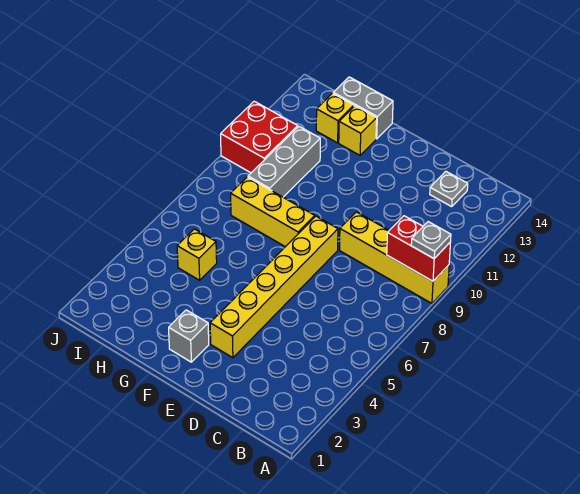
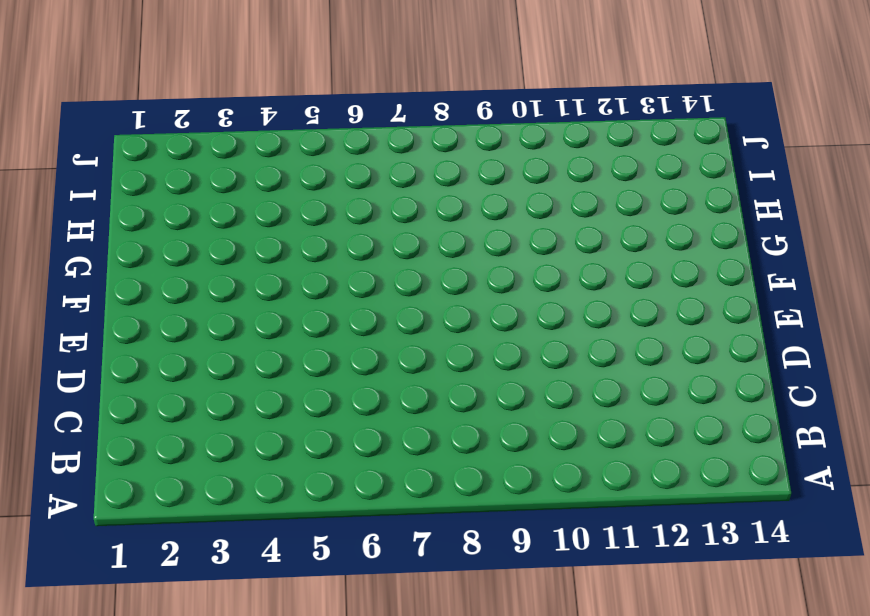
none -> yellow 1x4 brick [340,212,449,303]
none -> grey 1x1 plate [430,171,468,207]
none -> yellow 1x6 brick [210,216,338,358]

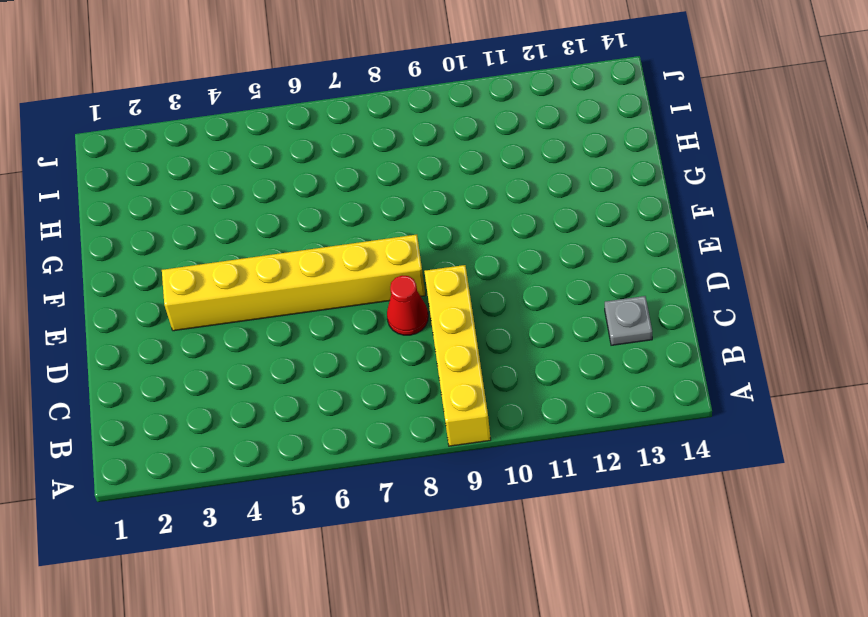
red 1x1 cone [387,275,428,335] -> none
none -> grey 1x1 brick [169,310,209,362]
none -> yellow 1x3 brick [231,177,315,247]
none -> yellow 1x1 brick [339,106,377,155]

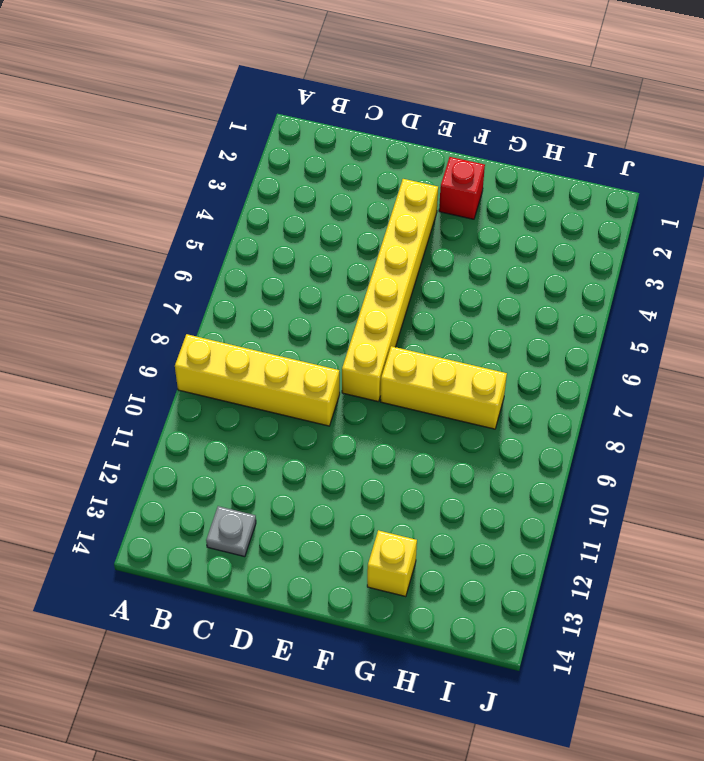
red 1x1 brick [439,157,485,219] -> grey 1x1 brick [169,310,209,362]
none -> grey 1x2 brick [333,77,393,139]
none -> yellow 1x1 brick [177,229,217,280]
none -> grey 1x3 brick [248,127,320,197]

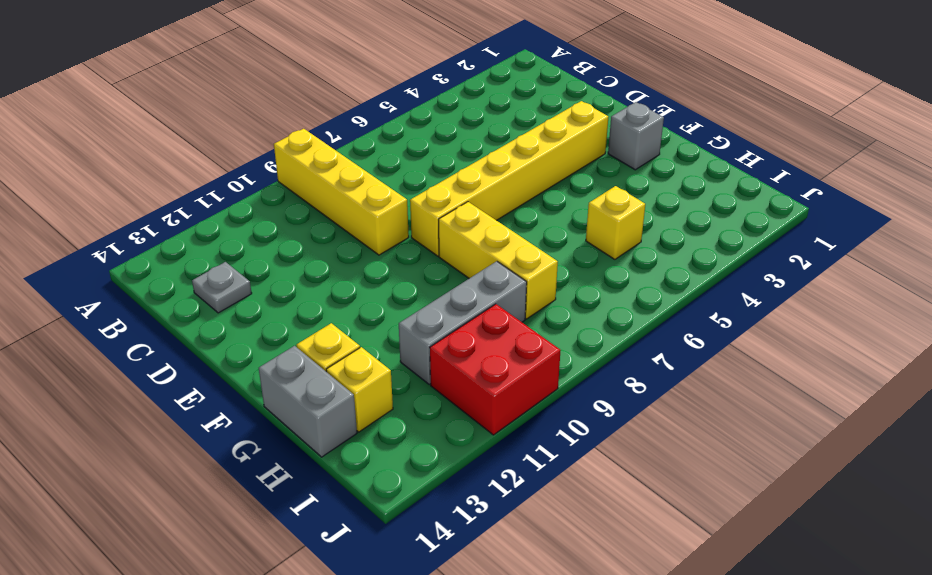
none -> red 1x2 brick [387,216,450,281]
none -> grey 1x1 plate [411,222,451,259]

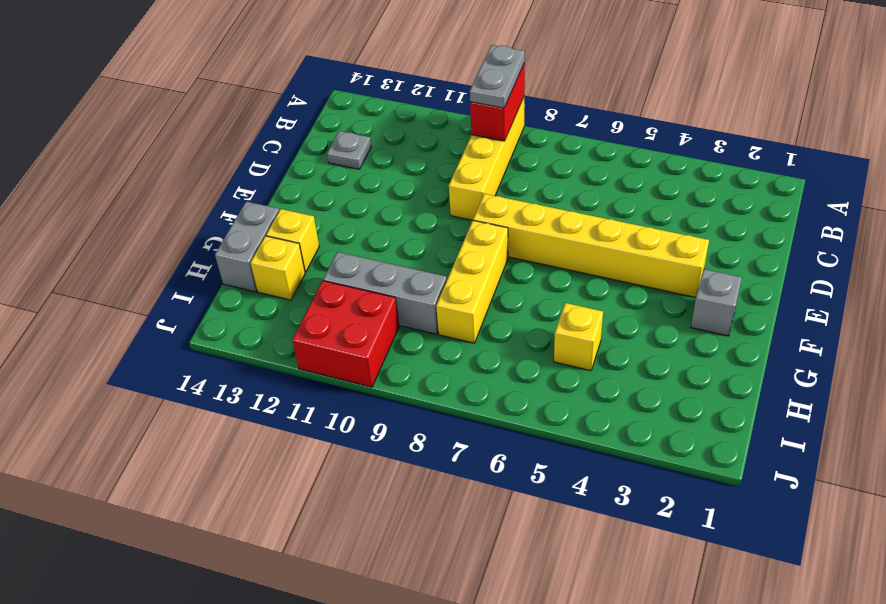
grey 1x2 plate [470,45,525,108] -> grey 1x1 plate [411,222,451,259]

